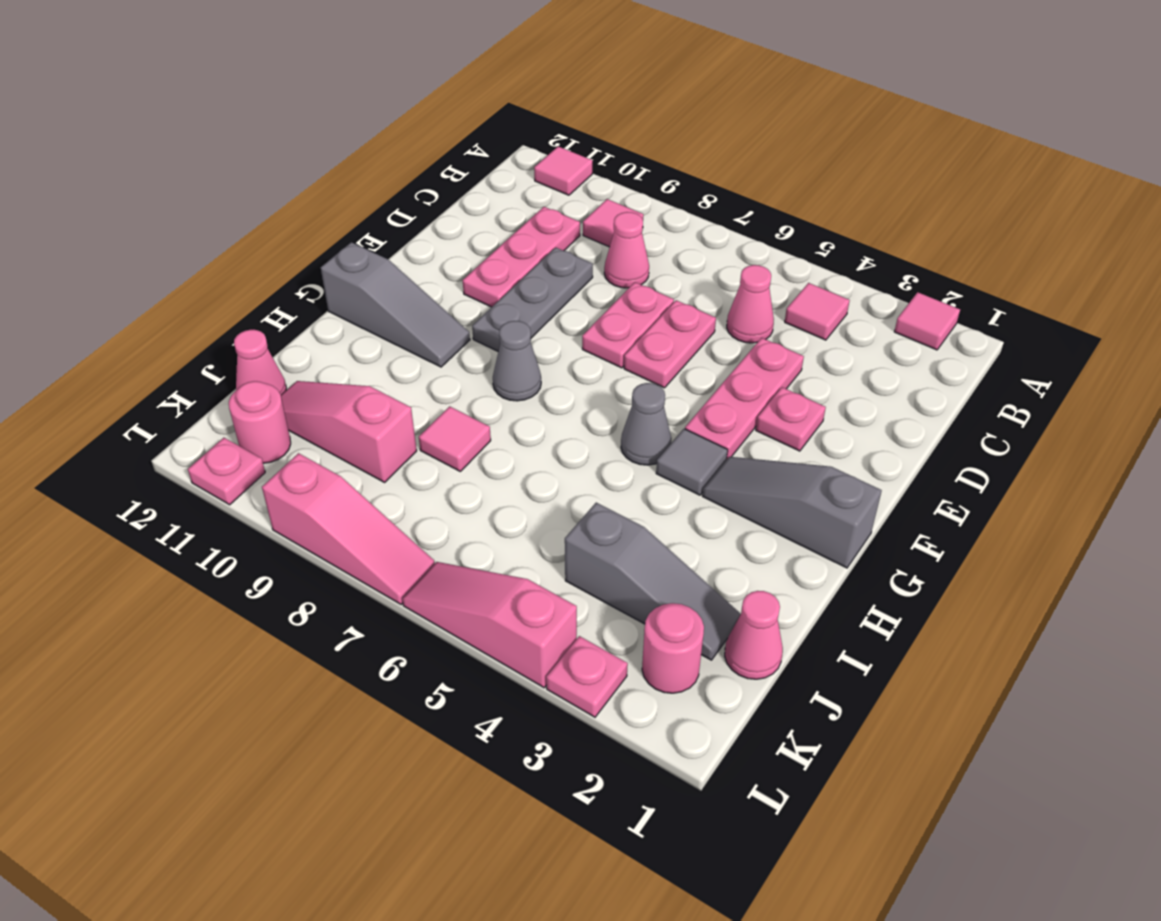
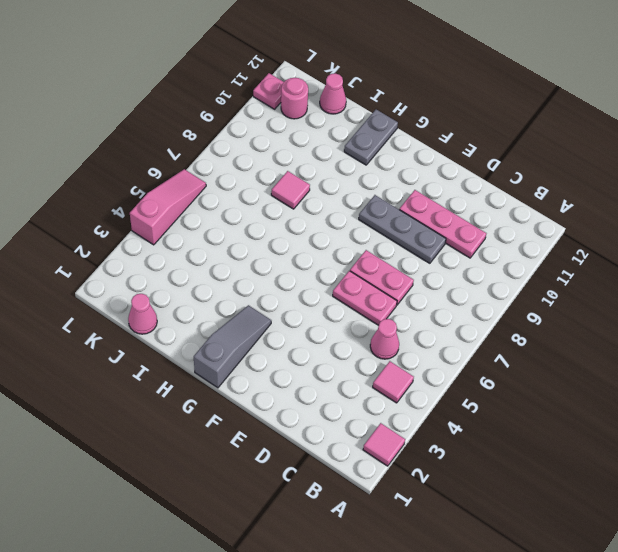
grey 1x2 plate [344,109,398,165] -> none
none -> pink 1x1 tile [534,146,592,195]
none -> pink 1x1 tile [583,199,643,247]
none -> pink 1x1 cone [604,212,649,288]

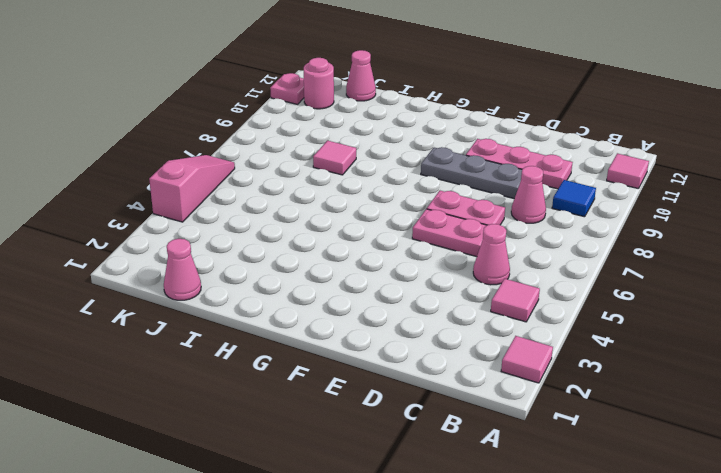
blue 1x1 tile [552,180,596,217] -> pink 1x1 tile [583,199,643,247]
none -> pink 1x3 plate [685,338,804,459]
none -> pink 1x1 plate [756,387,826,451]
none -> grey 1x3 slope [703,457,882,568]

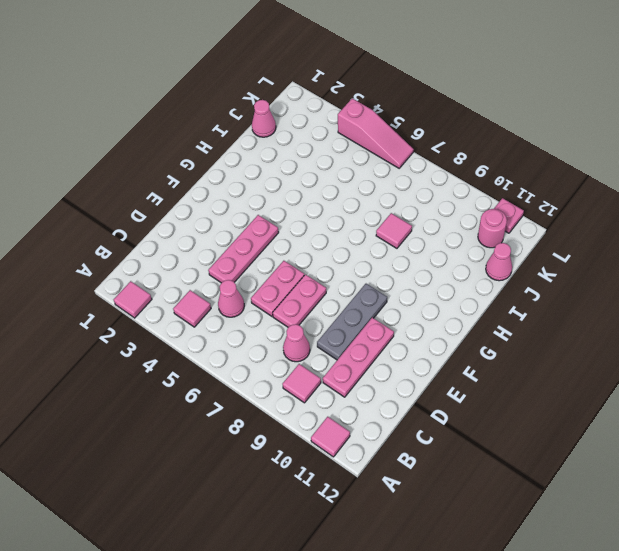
none -> pink 1x1 plate [756,387,826,451]
none -> grey 1x3 slope [703,457,882,568]
none -> grey 1x1 tile [656,429,728,495]

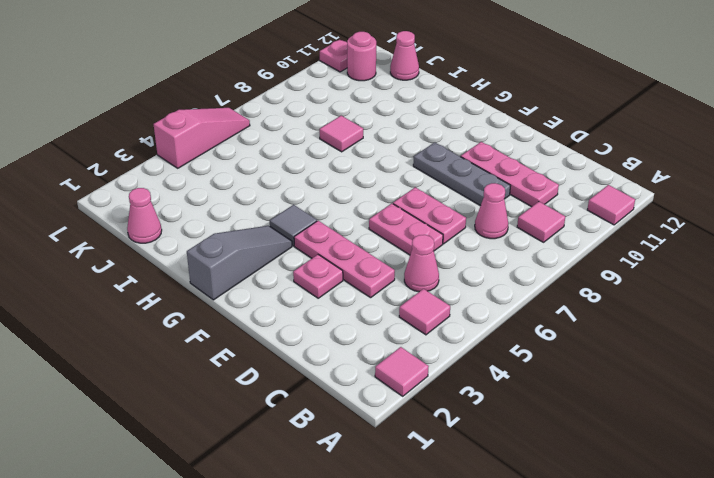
none -> grey 1x1 cone [621,383,671,465]
none -> grey 1x1 cone [493,321,541,401]
none -> grey 1x3 slope [321,242,470,367]

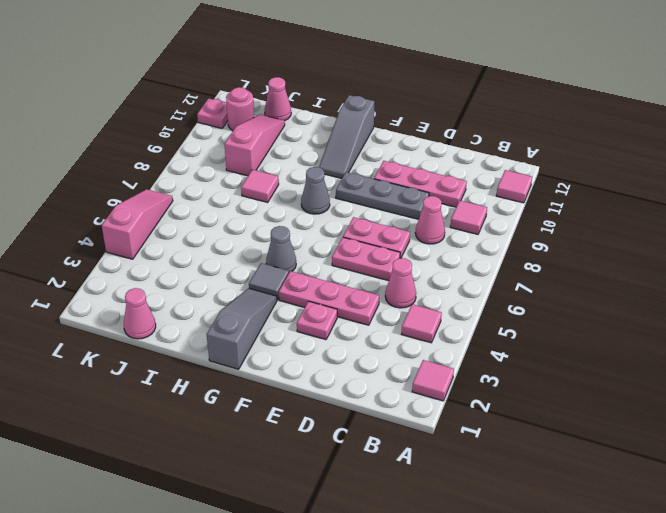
none -> grey 1x3 slope [565,503,740,660]
none -> pink 1x1 round brick [642,603,704,693]
none -> pink 1x1 plate [546,636,628,717]

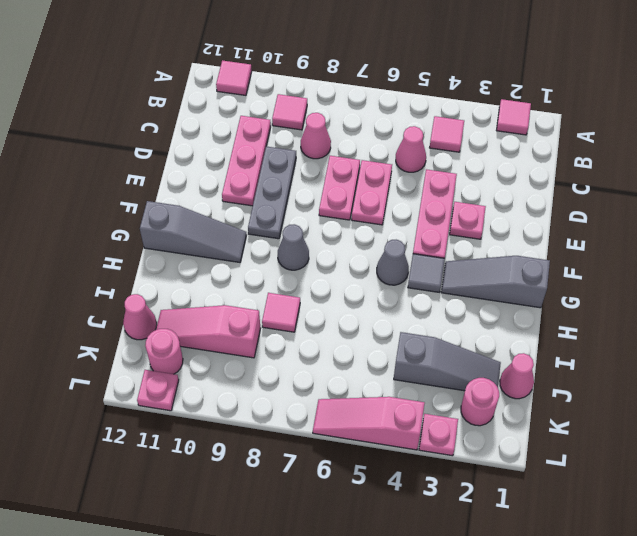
none -> pink 1x3 slope [262,453,435,604]

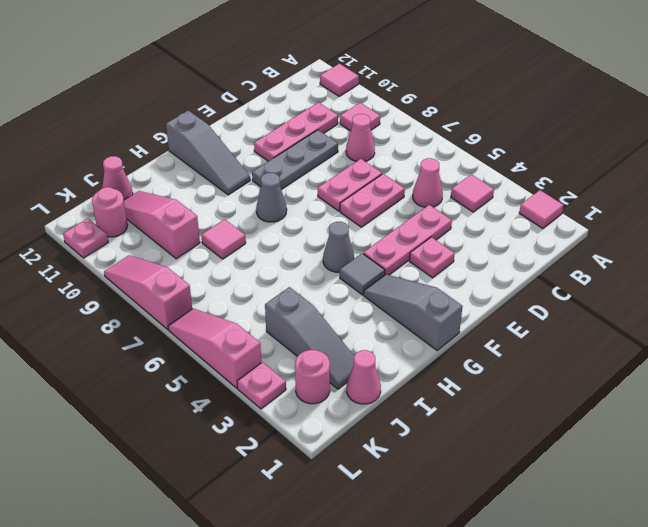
pink 1x3 slope [104,255,192,329] -> pink 1x3 slope turned to [262,453,435,604]

